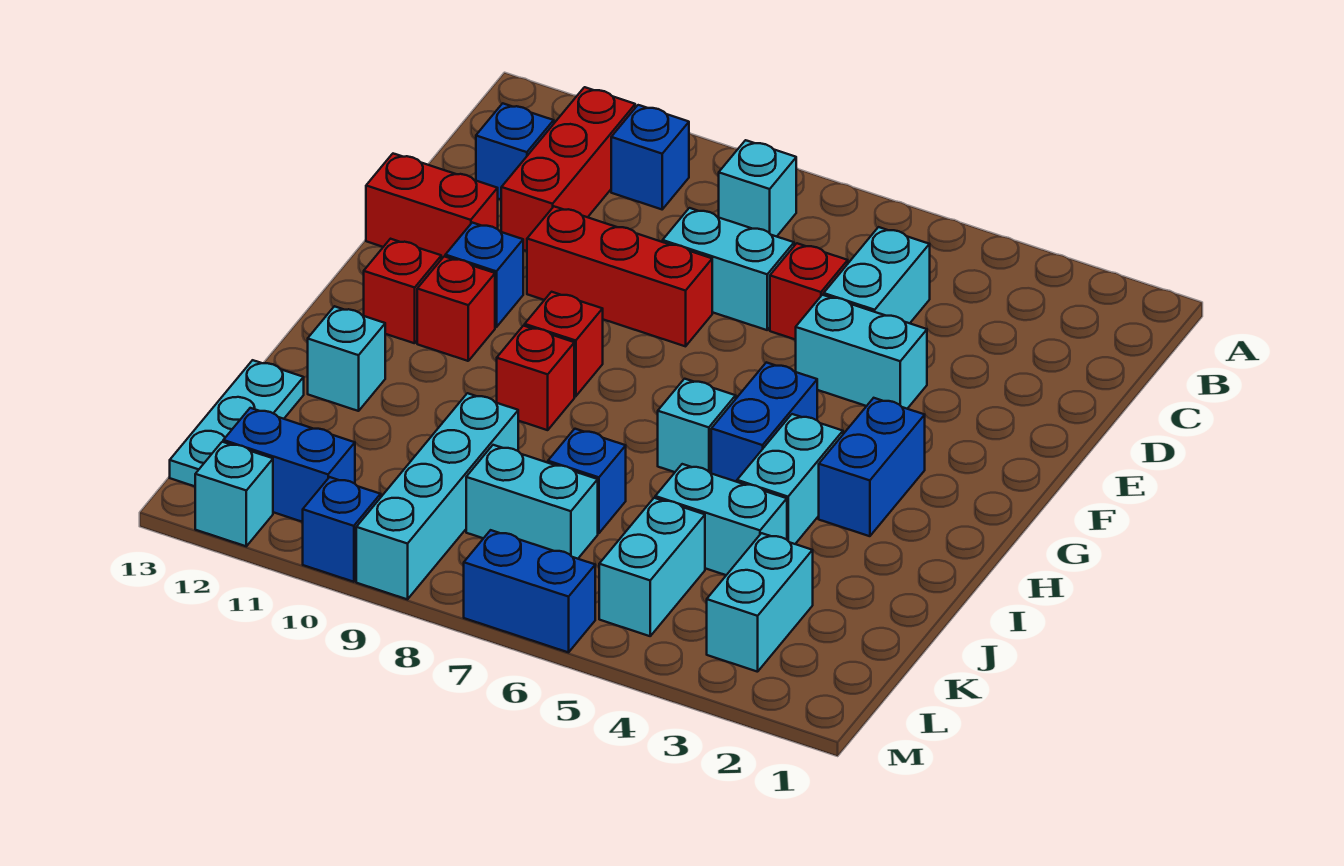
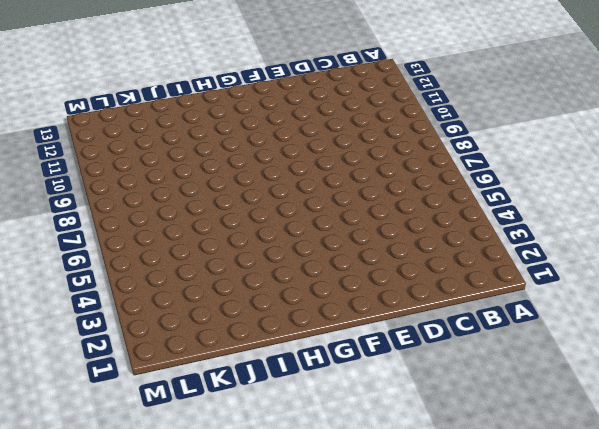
none -> cyan 1x1 brick [719,140,796,237]
none -> blue 1x1 brick [611,105,689,209]
none -> red 1x3 brick [501,87,635,251]
none -> cyan 1x2 brick [824,227,930,323]

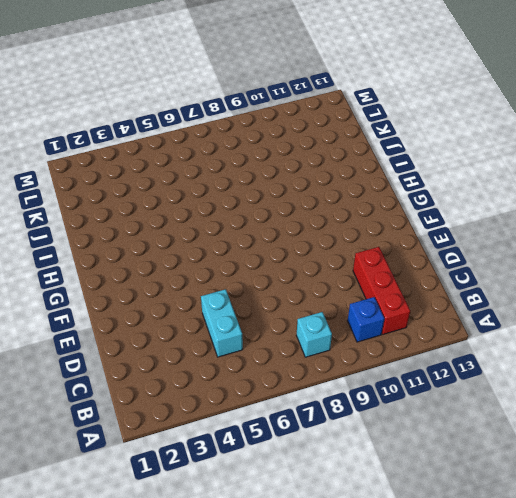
none -> blue 1x1 brick [476,103,554,199]
none -> red 1x1 brick [770,243,848,340]
none -> cyan 1x2 brick [663,208,794,330]
none -> cyan 1x2 brick [796,295,927,409]

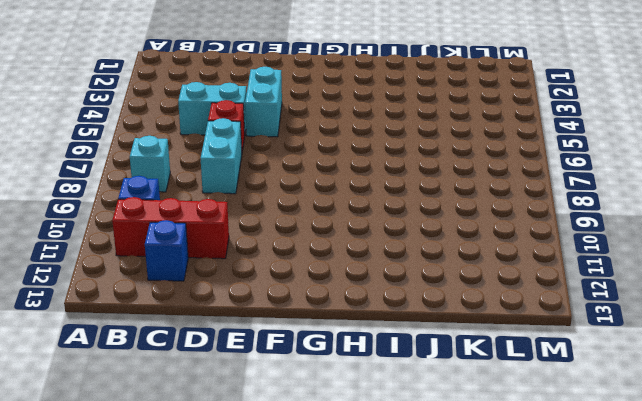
none -> red 1x3 brick [527,207,712,346]
none -> red 1x2 brick [366,154,498,259]
none -> blue 1x1 brick [445,223,523,327]
none -> blue 1x2 brick [819,398,925,536]

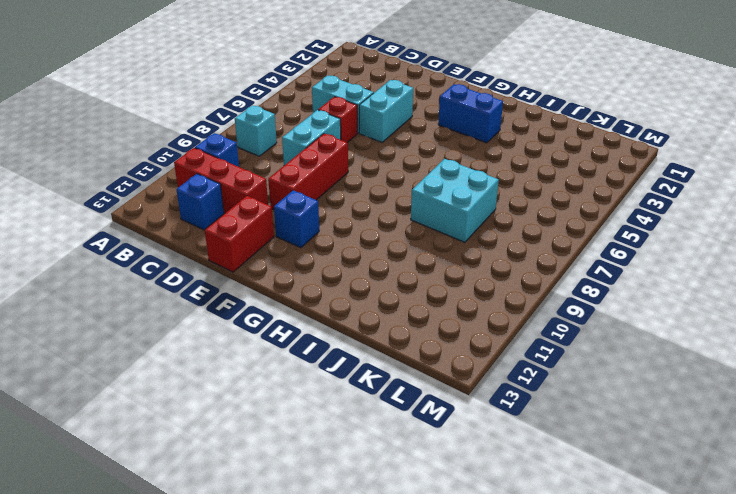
cyan 2x2 brick [411,159,499,242] -> blue 1x1 brick [548,429,626,533]
none -> blue 1x2 brick [711,362,817,482]
none -> red 1x1 brick [525,292,603,396]
none -> red 1x1 brick [417,256,495,361]
none -> red 1x1 brick [364,239,441,343]

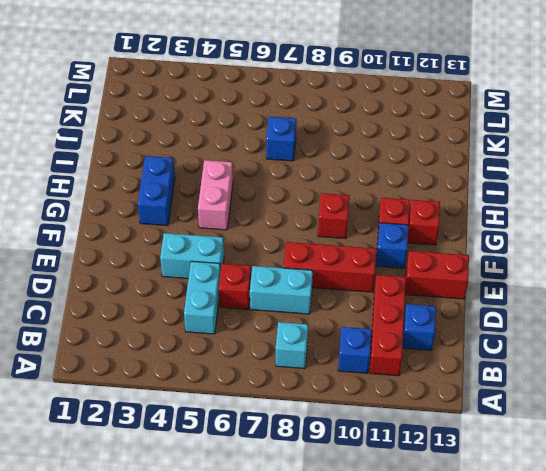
pink 1x2 brick [198,160,233,230] -> blue 1x2 brick [711,362,817,482]
none -> cyan 1x2 brick [737,414,843,544]
none -> cyan 1x1 brick [658,379,736,473]
none -> red 1x1 brick [497,326,574,430]
none -> cyan 1x1 brick [308,306,385,411]

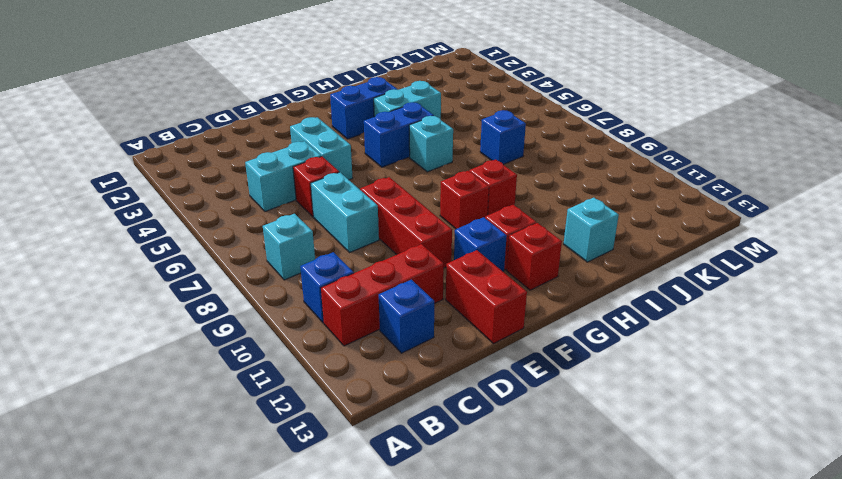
none -> cyan 1x2 brick [655,464,787,575]
none -> cyan 1x4 brick [356,393,518,599]
none -> cyan 1x3 plate [170,360,304,486]
none -> cyan 1x2 brick [707,533,813,672]

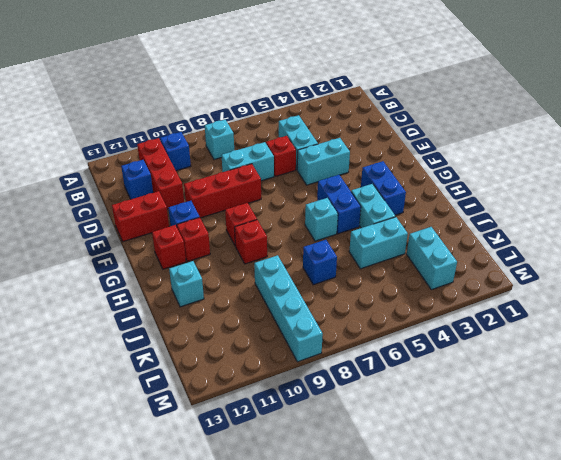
none -> cyan 1x3 plate [170,360,304,486]
none -> cyan 1x2 brick [599,498,705,636]
none -> cyan 1x2 brick [466,445,598,559]
none -> blue 1x2 brick [223,408,355,522]

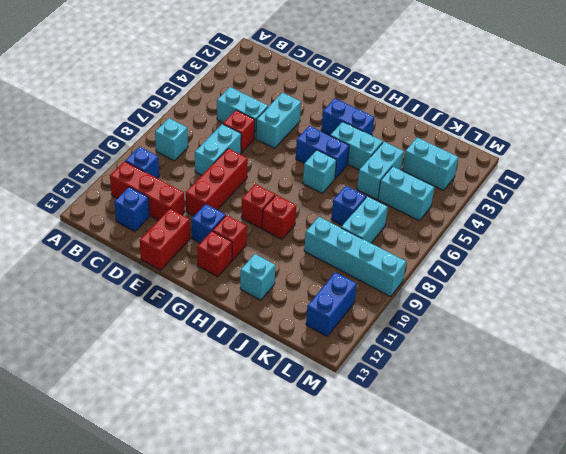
none -> cyan 1x3 plate [170,360,304,486]
none -> blue 1x2 brick [464,530,595,652]
none -> blue 1x1 brick [303,477,381,582]
none -> cyan 1x1 brick [195,442,273,546]

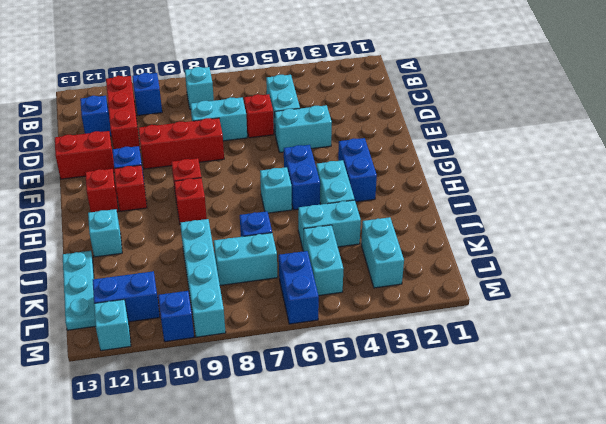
blue 1x2 brick [279,251,319,324] -> blue 1x2 brick turned to [464,530,595,652]

